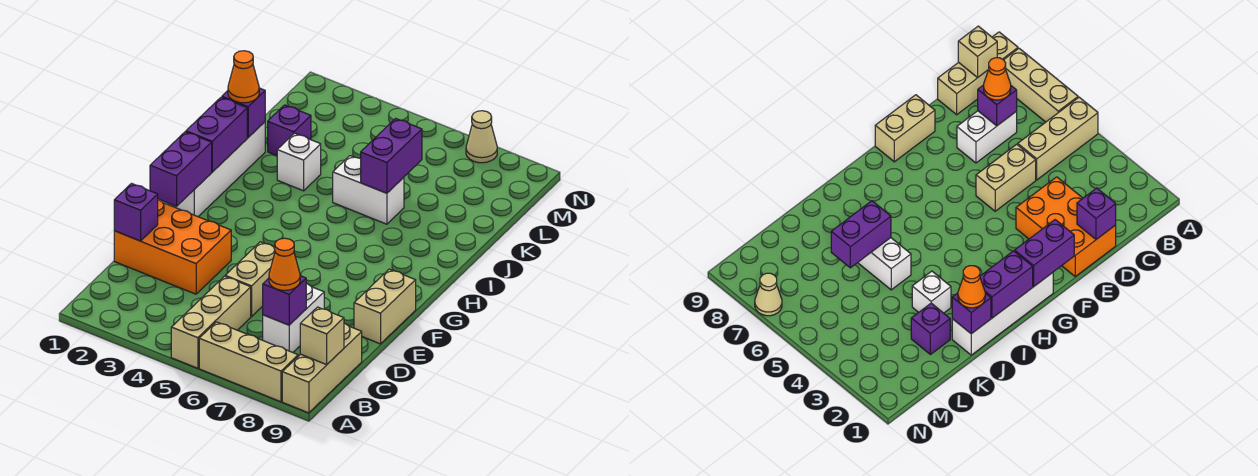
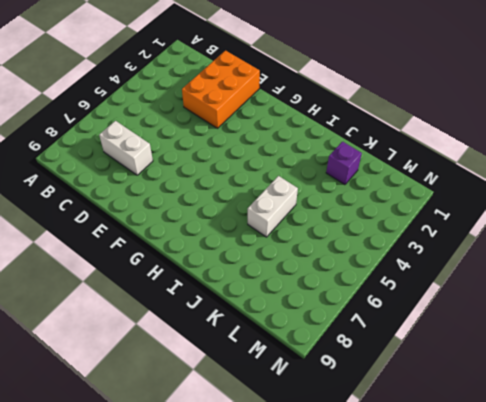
none -> tan 1x3 brick [171,276,251,368]
none -> tan 1x3 brick [199,322,298,402]
none -> tan 1x3 brick [282,323,362,413]

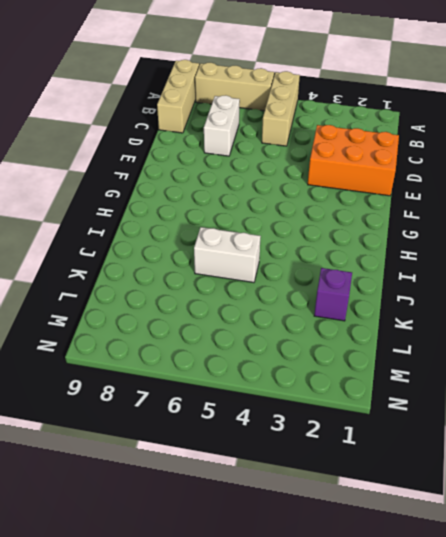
none -> tan 1x2 brick [225,242,275,317]
none -> tan 1x2 brick [354,269,416,344]
none -> white 1x4 brick [168,122,265,217]

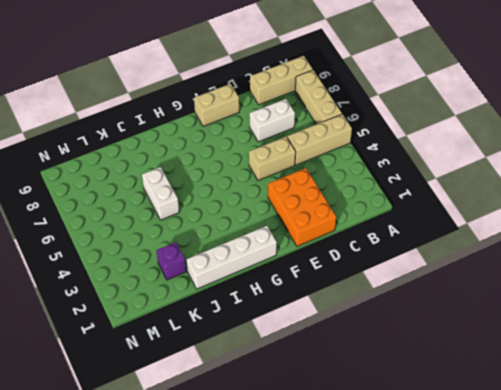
none -> white 1x1 brick [277,133,321,191]
none -> tan 1x1 cone [466,111,497,163]
none -> tan 1x1 brick [300,307,344,365]

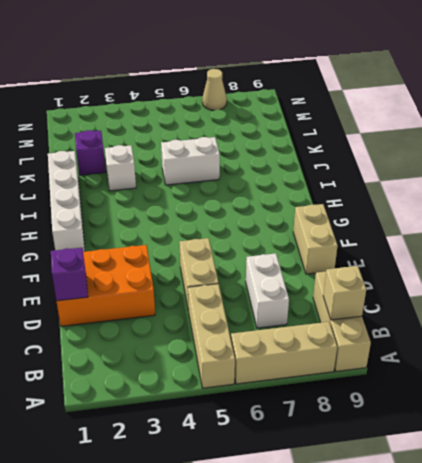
none -> purple 1x1 brick [263,276,306,325]
none -> purple 1x2 brick [150,132,212,206]
none -> purple 1x2 brick [186,97,247,172]

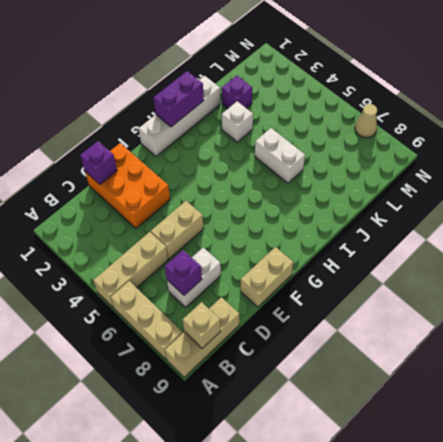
none -> purple 1x2 brick [150,132,212,206]
none -> purple 1x1 brick [222,88,265,137]
none -> purple 1x2 brick [361,118,422,193]

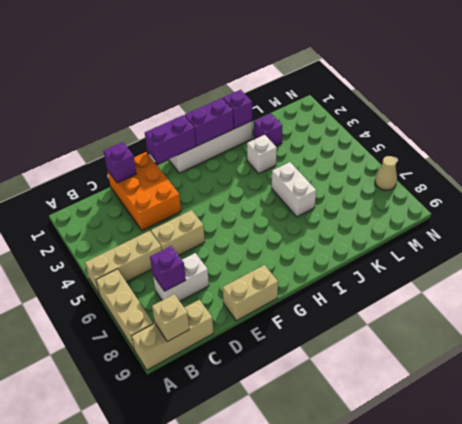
none -> purple 1x2 brick [361,118,422,193]
none -> orange 1x1 cone [269,238,300,290]
none -> orange 1x1 cone [228,51,259,103]

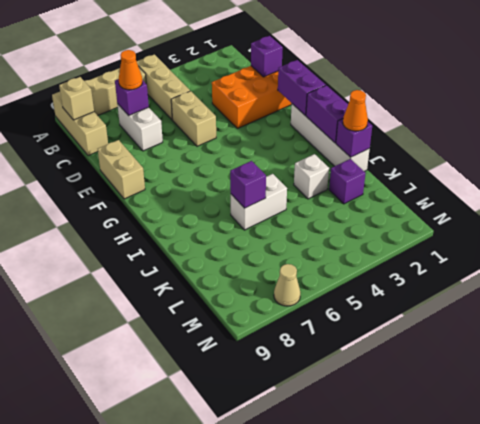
purple 1x1 brick [230,161,266,208] -> purple 1x2 brick [361,118,422,193]

